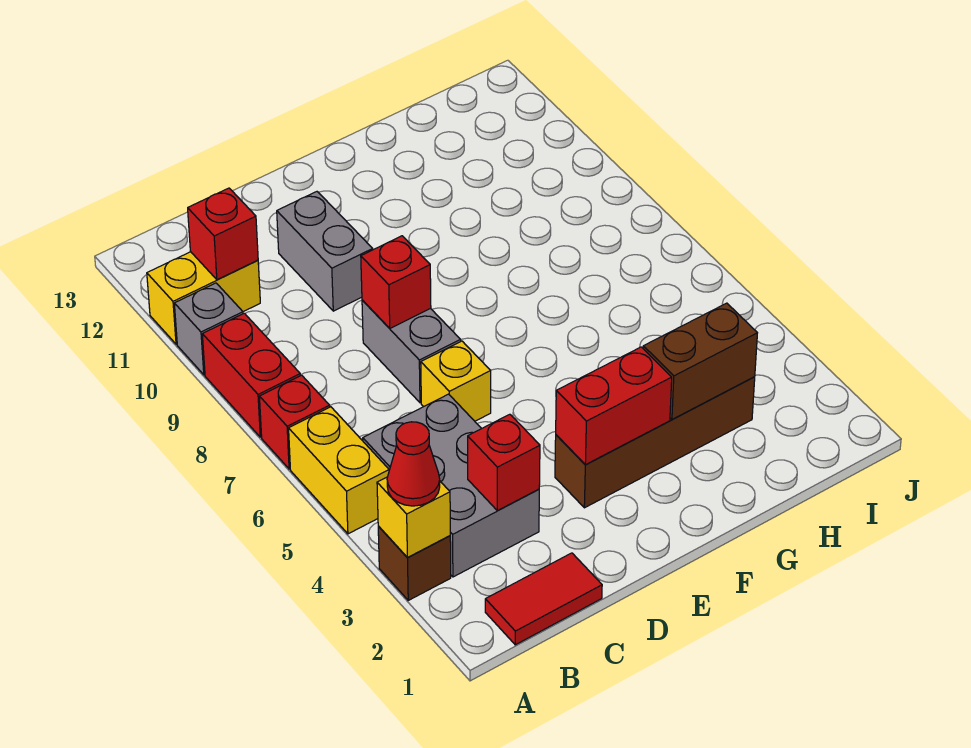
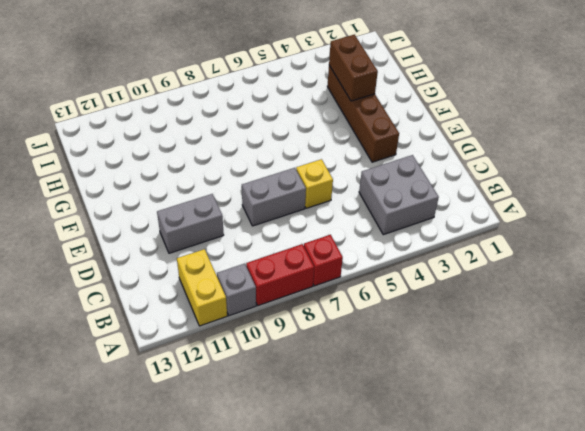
grey 2x2 brick [359,155,439,235] -> grey 2x3 brick [363,394,539,577]
none -> brown 1x1 brick [378,526,451,600]
none -> yellow 1x2 brick [289,407,389,534]
none -> red 1x2 tile [485,553,602,645]

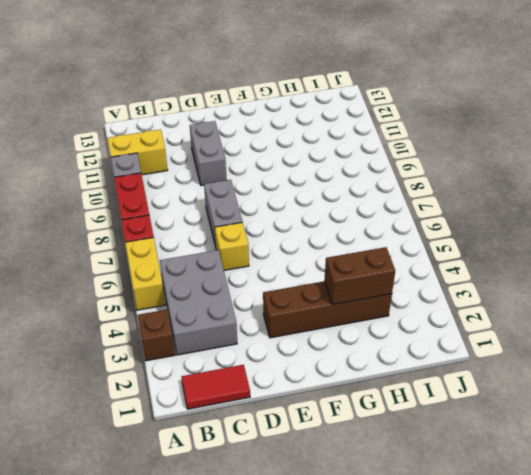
none -> yellow 1x1 brick [377,477,450,557]
none -> red 1x1 brick [188,188,258,280]
none -> red 1x1 brick [468,414,540,511]

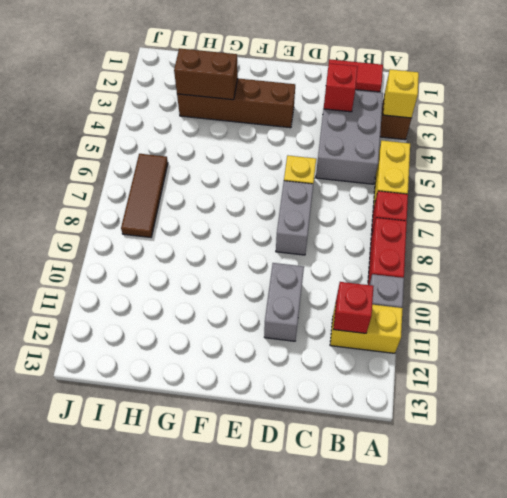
brown 1x3 tile [121,154,168,237] -> none
none -> red 1x1 brick [361,236,431,328]
none -> red 1x2 brick [556,347,672,465]
none -> red 1x1 cone [387,422,440,506]

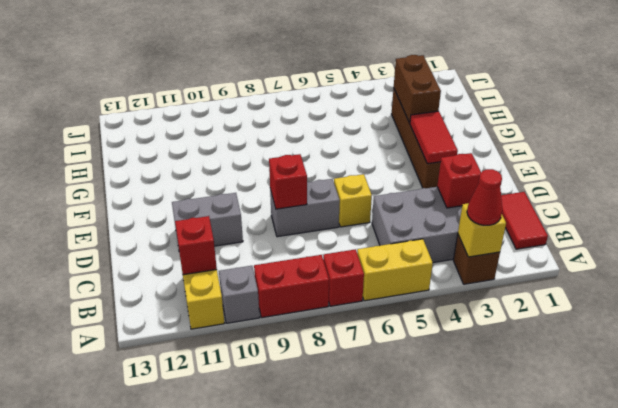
red 1x2 tile [410,111,458,164] -> red 1x2 brick [556,347,672,465]

